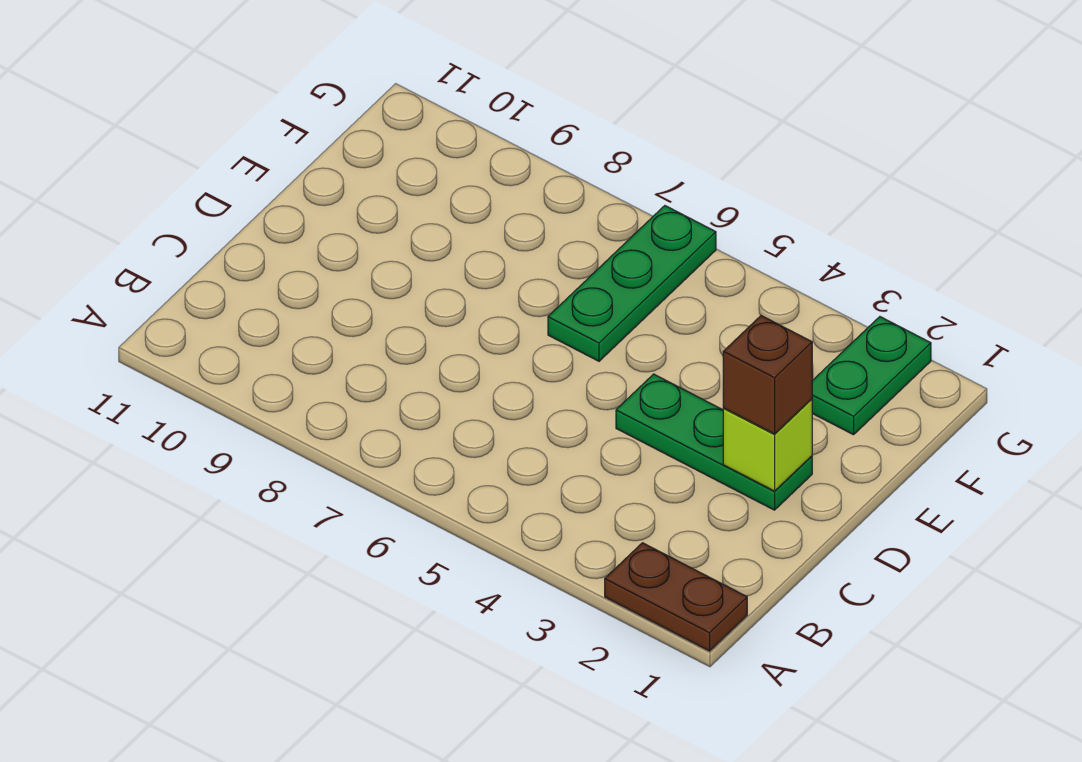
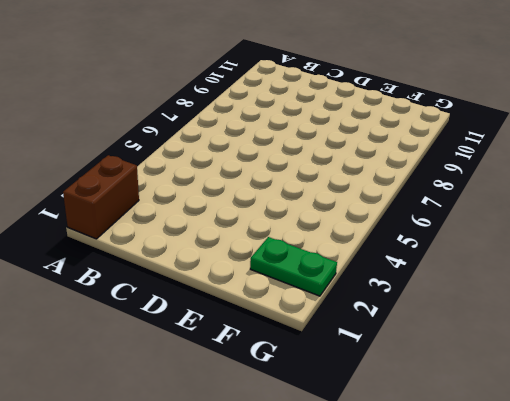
brown 1x2 brick [63,155,139,239] -> brown 1x2 plate [605,543,747,651]
none -> green 1x3 plate [616,374,812,510]
none -> green 1x3 plate [548,206,716,361]

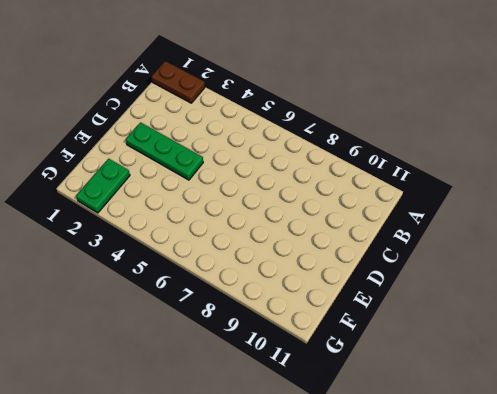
none -> green 1x3 plate [548,206,716,361]
none -> lime 1x1 brick [723,399,812,491]

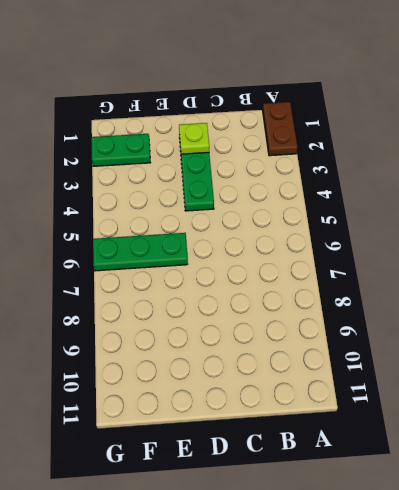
lime 1x1 plate [179,123,209,154] -> lime 1x1 brick [723,399,812,491]
none -> brown 1x1 brick [723,316,812,434]

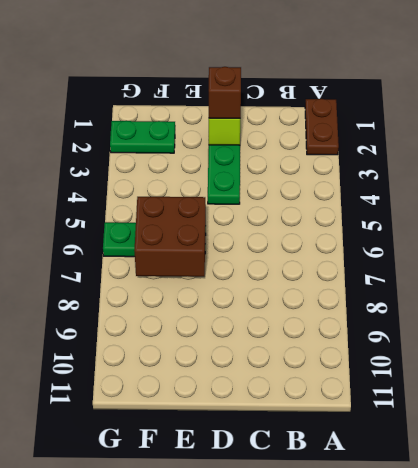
brown 2x2 brick [134,197,206,277] -> none

